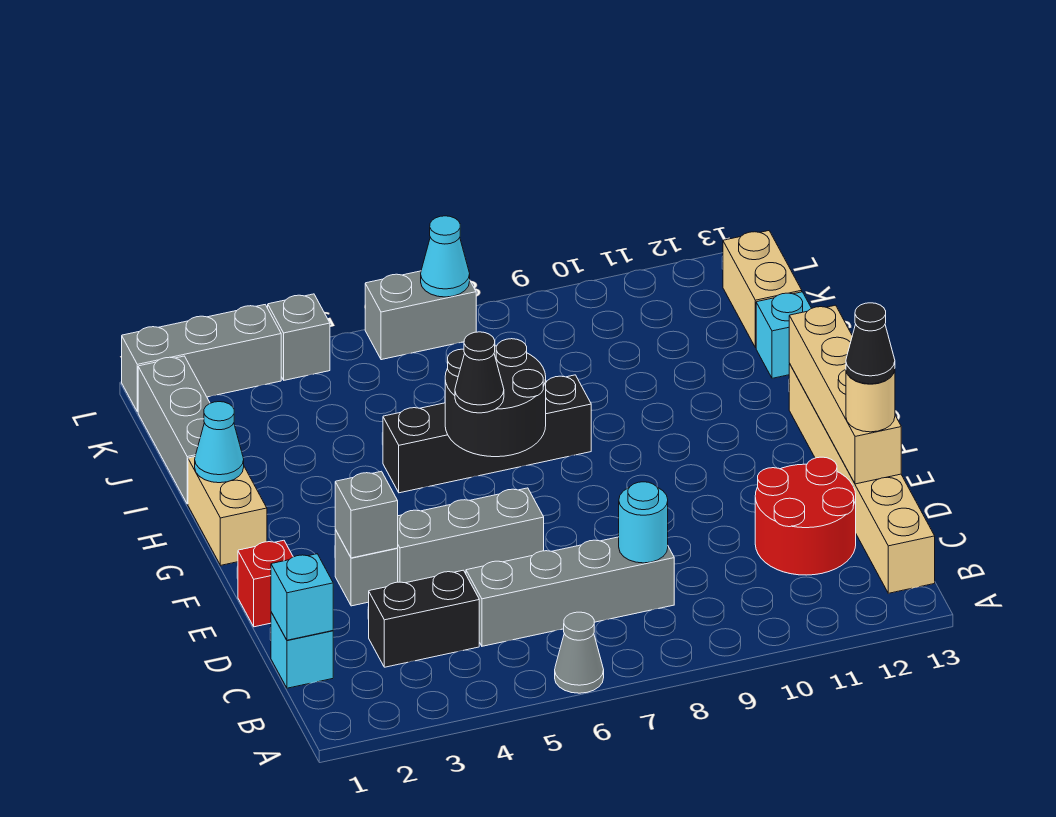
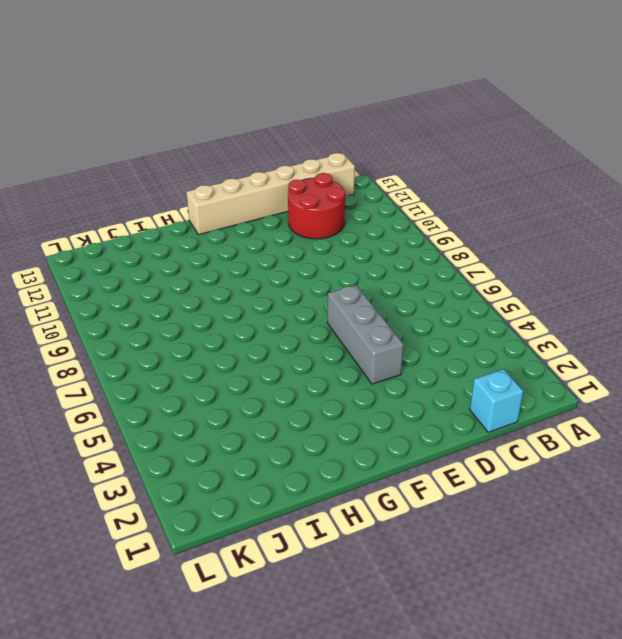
none -> grey 1x1 cone [555,612,604,693]
none -> black 1x2 brick [369,570,479,667]
none -> grey 1x4 brick [466,537,674,646]

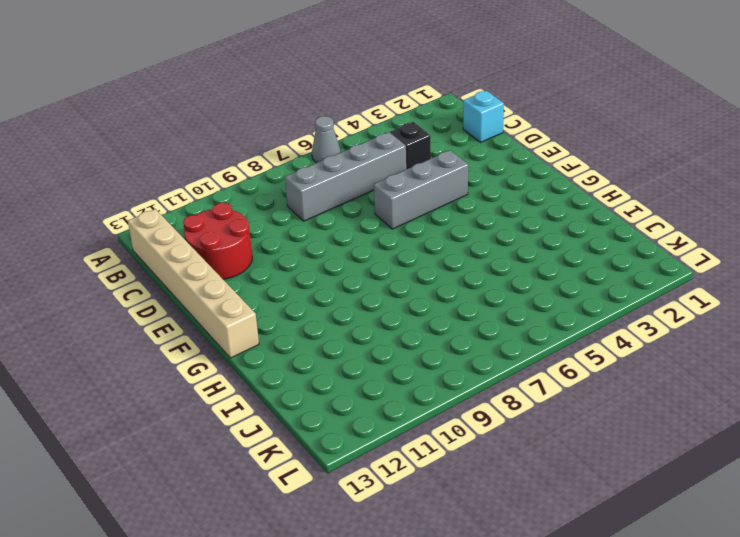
black 1x1 brick [390,122,431,169] -> black 1x2 brick [369,570,479,667]
none -> red 1x1 brick [238,540,293,627]
none -> grey 1x1 brick [335,530,398,606]
none -> tan 1x2 brick [188,457,267,565]

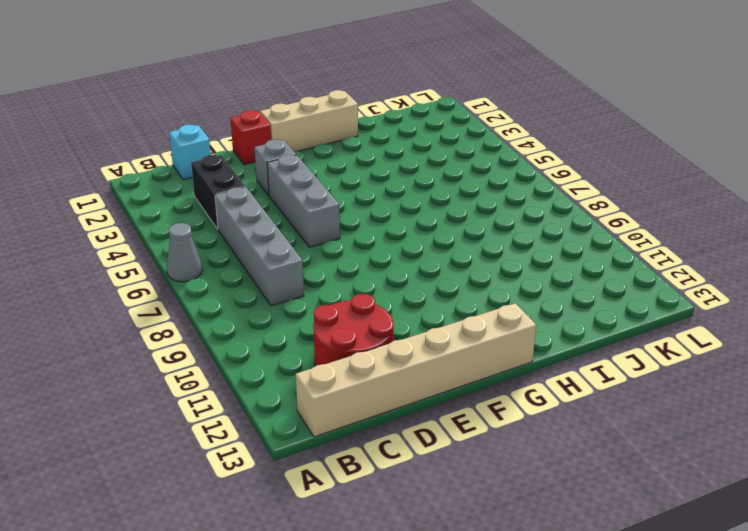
tan 1x3 brick [260,90,358,151] -> tan 1x2 brick [188,457,267,565]
none -> black 1x4 brick [383,375,591,493]
none -> grey 1x3 brick [138,356,210,504]
none -> cyan 1x1 brick [756,292,811,378]

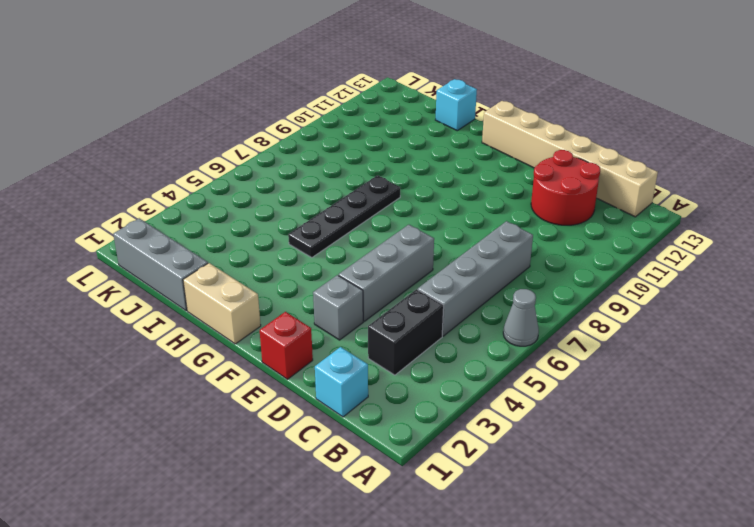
black 1x4 plate [288,175,400,258] -> black 1x4 brick [383,375,591,493]
none -> tan 1x2 brick [723,231,802,348]
none -> grey 1x3 brick [122,305,281,412]
none -> grey 1x1 brick [268,294,330,380]

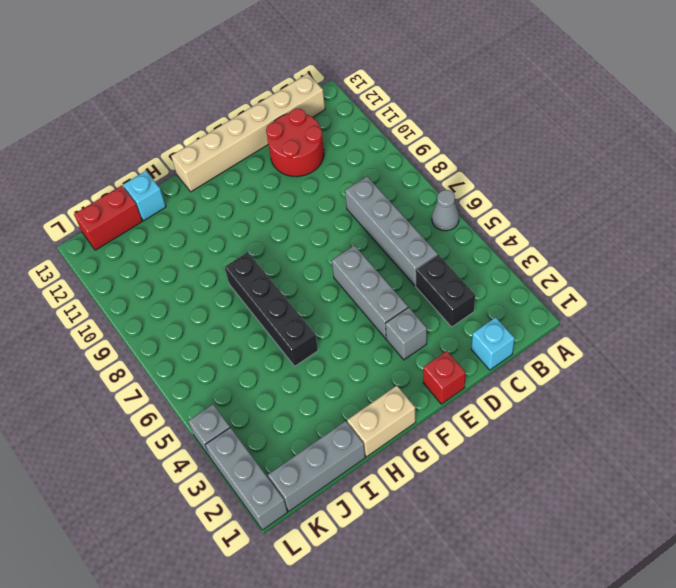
red 1x2 brick [74,185,142,250] -> tan 1x2 brick [723,231,802,348]
none -> grey 1x2 brick [365,271,476,360]
none -> cyan 1x1 brick [271,554,333,640]
none -> cyan 1x1 round brick [619,482,668,563]

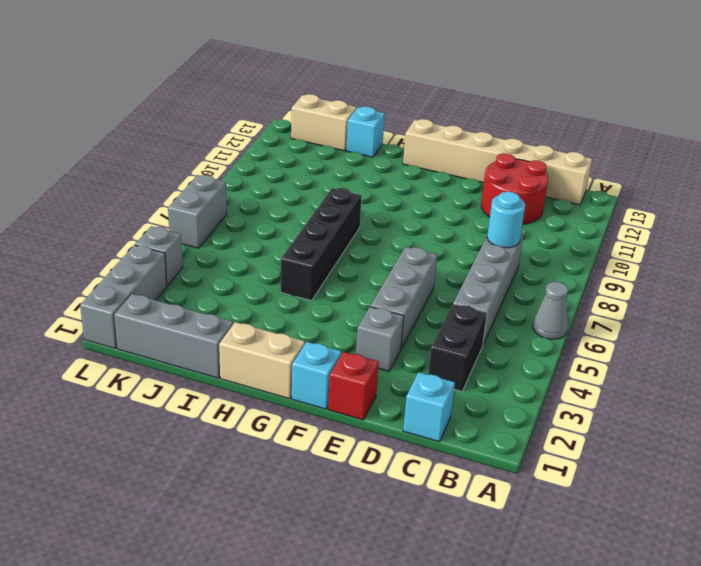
cyan 1x1 brick [292,342,341,409] -> cyan 1x1 brick moved to [271,554,333,640]
none -> tan 1x4 brick [789,305,901,484]
none -> grey 1x1 brick [335,471,398,558]
none -> black 2x2 round brick [445,339,546,457]

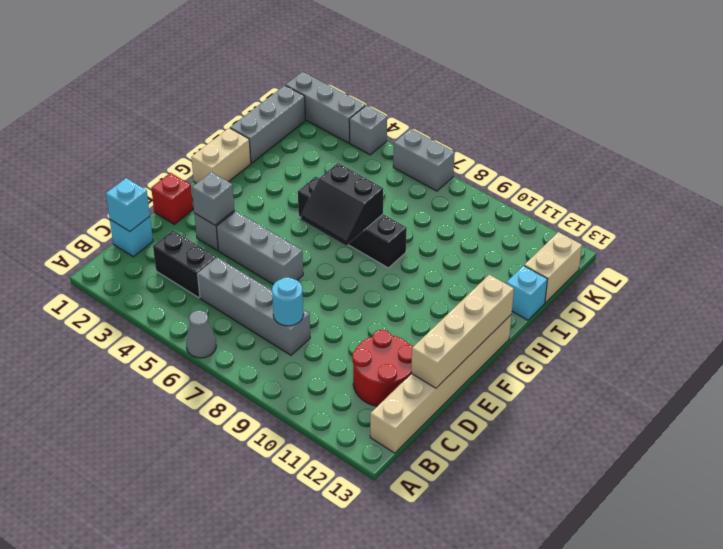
black 2x2 slope [301,163,383,246] -> black 2x2 round brick [445,339,546,457]
none -> cyan 1x1 cone [195,402,244,483]
none -> cyan 1x1 cone [421,216,470,297]
none -> tan 1x1 round brick [846,370,895,432]

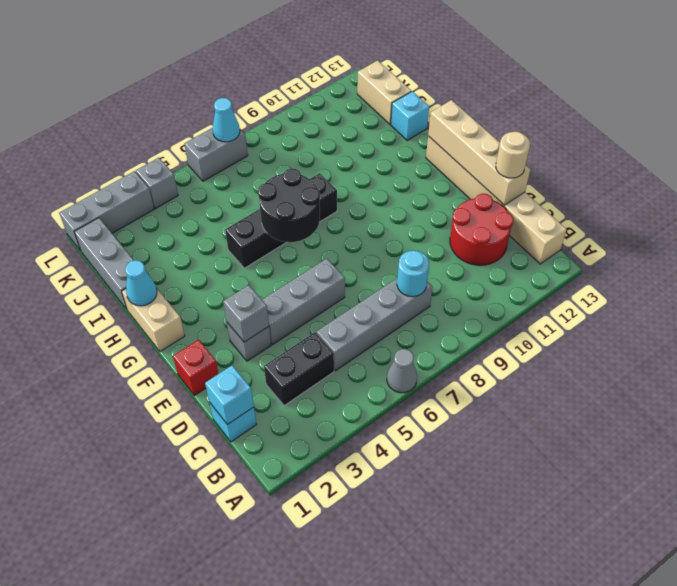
none -> black 1x1 cone [455,332,504,413]
none -> black 1x1 cone [846,303,895,384]

